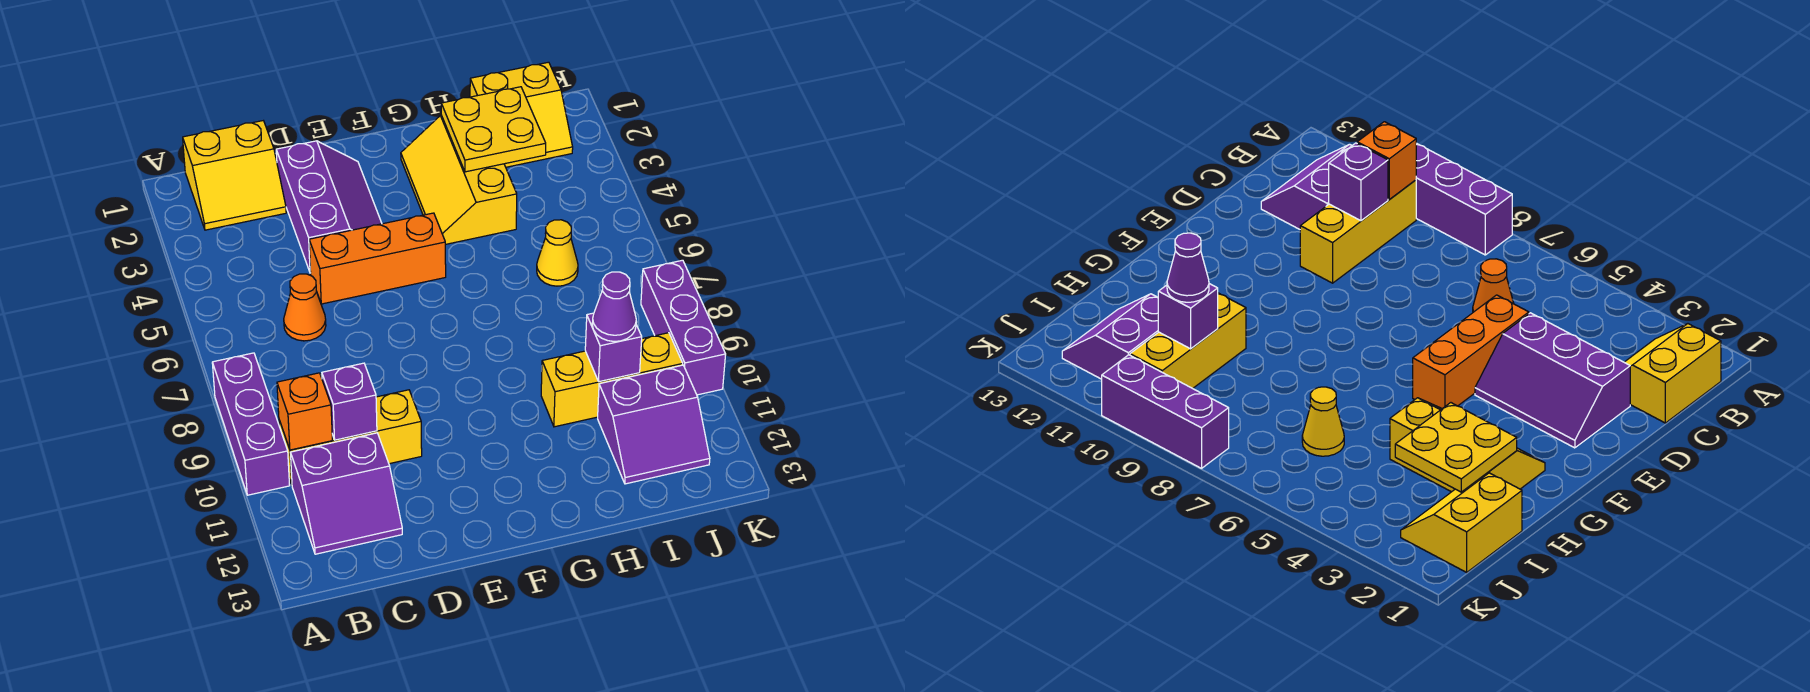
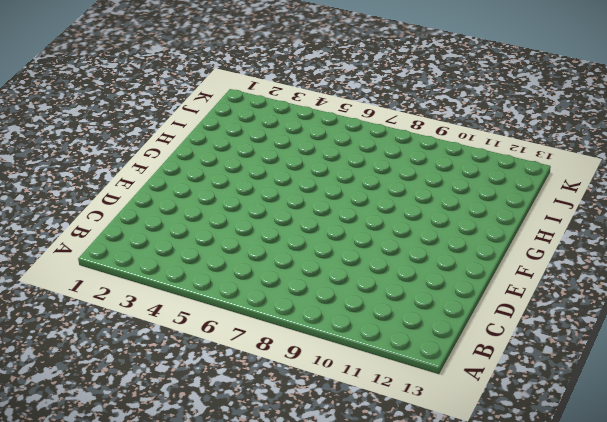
none -> purple 1x3 brick [212,353,290,495]
none -> yellow 2x2 slope [183,121,286,230]
none -> yellow 1x3 brick [279,390,422,485]

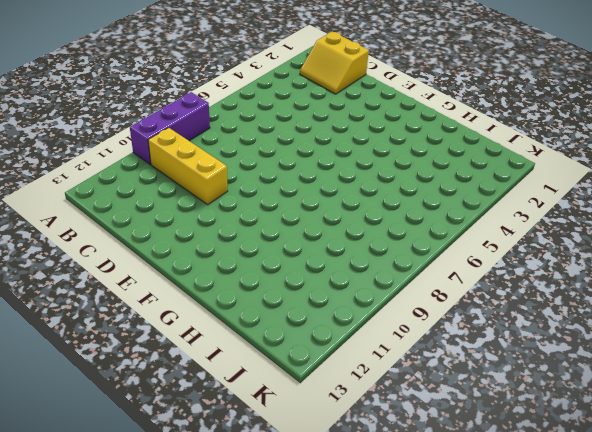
none -> purple 2x2 slope [290,433,402,554]
none -> orange 1x1 cone [284,274,326,341]
none -> purple 2x3 slope [276,141,382,273]

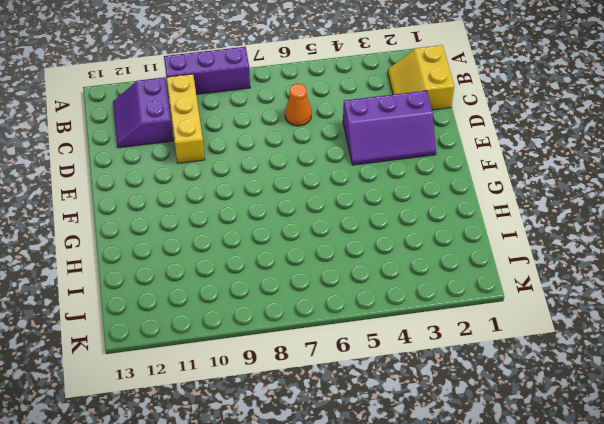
none -> orange 1x3 brick [309,213,446,304]
none -> yellow 2x3 slope [401,115,517,244]
none -> yellow 1x3 brick [541,333,683,427]

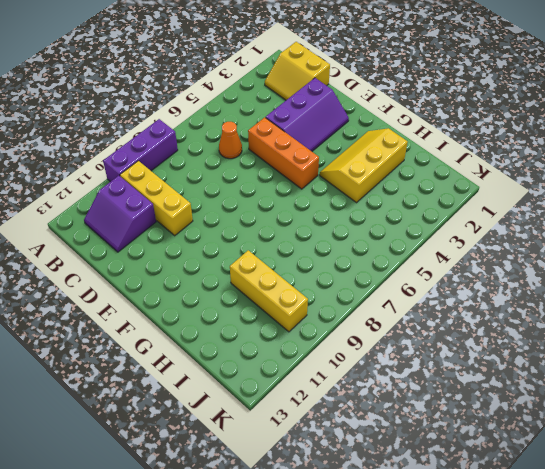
none -> yellow 2x2 slope [470,62,573,167]
none -> yellow 1x1 cone [537,220,578,286]
none -> purple 2x2 slope [598,365,710,484]

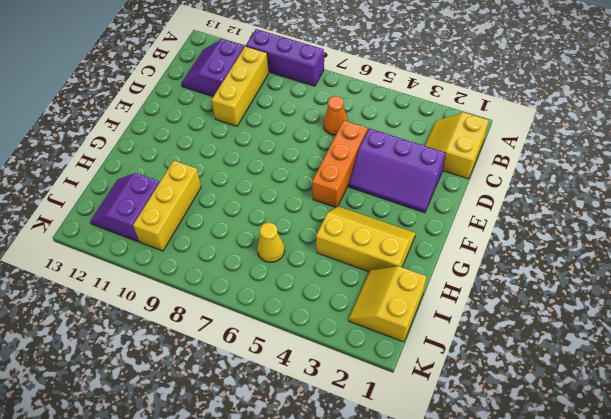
none -> purple 1x3 brick [641,260,726,395]
none -> orange 1x1 brick [277,373,332,450]
none -> purple 1x1 brick [322,363,377,440]

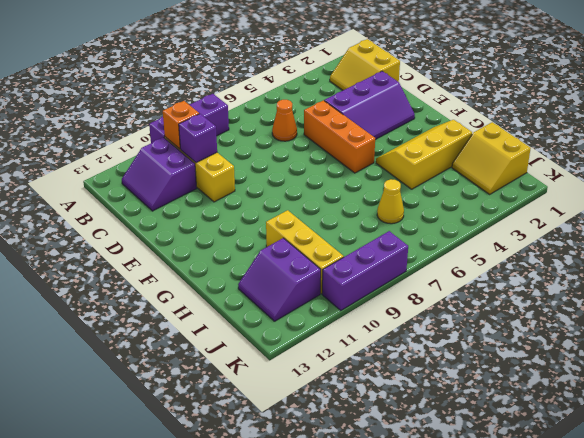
none -> yellow 2x2 plate [441,87,546,172]
none -> purple 1x1 brick [585,313,642,382]
none -> purple 1x1 cone [592,272,636,341]

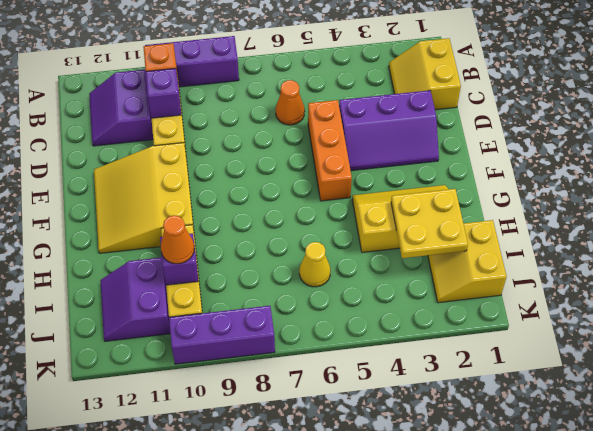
yellow 3x3 slope [94,143,195,253] -> none
orange 1x1 cone [161,215,194,264] -> purple 1x1 cone [592,272,636,341]

